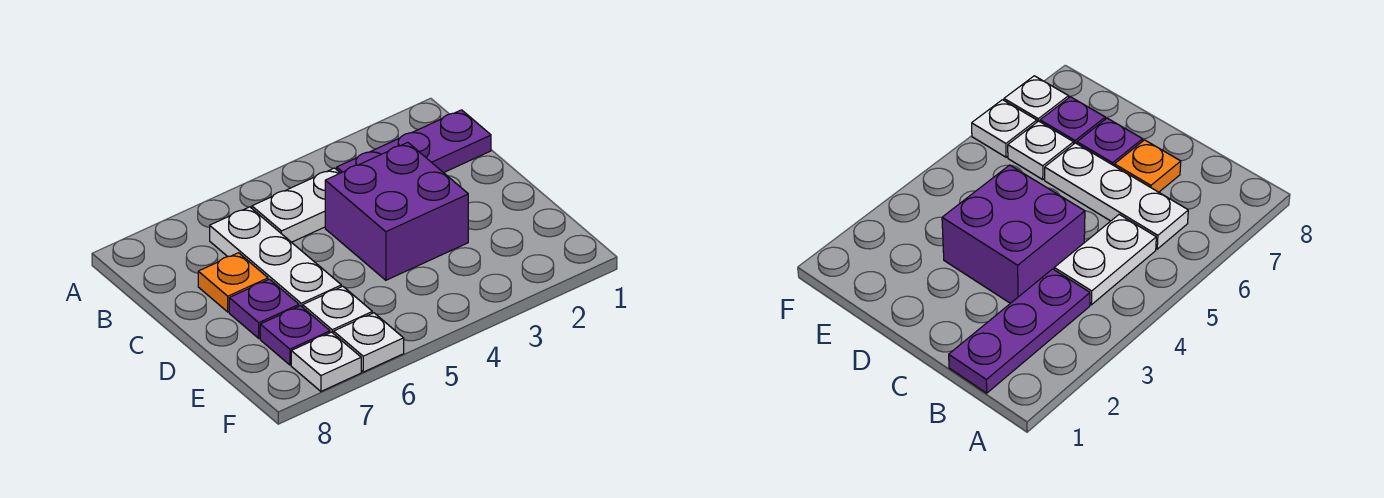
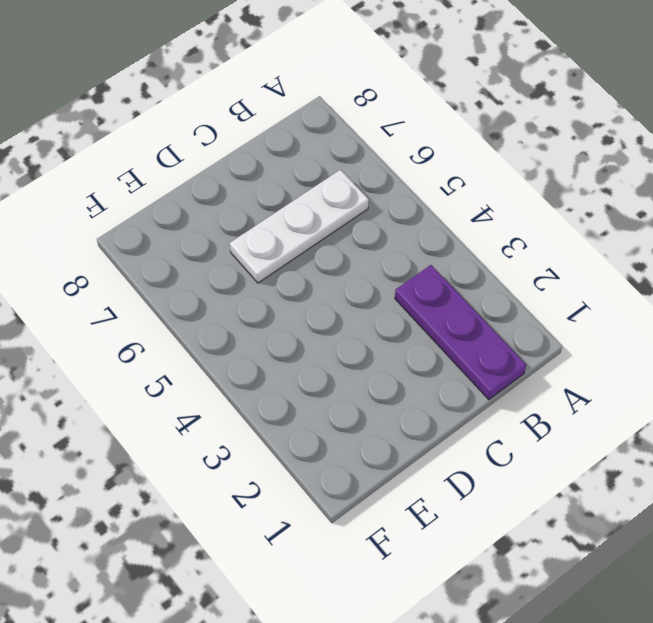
none -> white 1x2 plate [252,168,340,242]
none -> purple 2x2 brick [325,143,468,280]

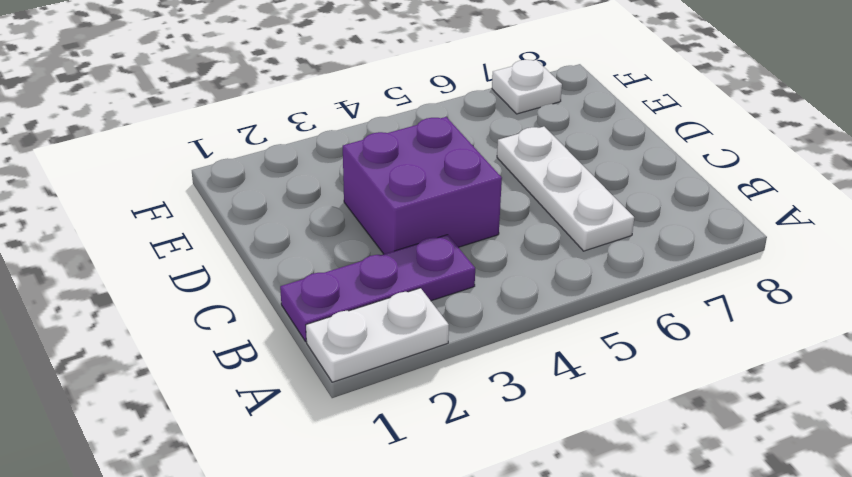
white 1x2 plate [306,288,449,382] -> white 1x2 plate moved to [252,168,340,242]
none -> orange 1x1 plate [198,253,268,312]
none -> purple 1x1 plate [229,279,299,338]

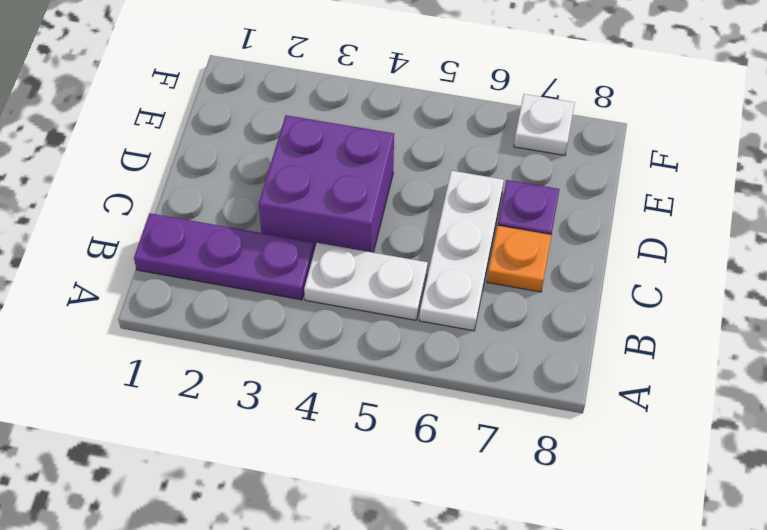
none -> white 1x1 plate [303,286,372,334]
none -> purple 1x1 plate [260,306,330,365]

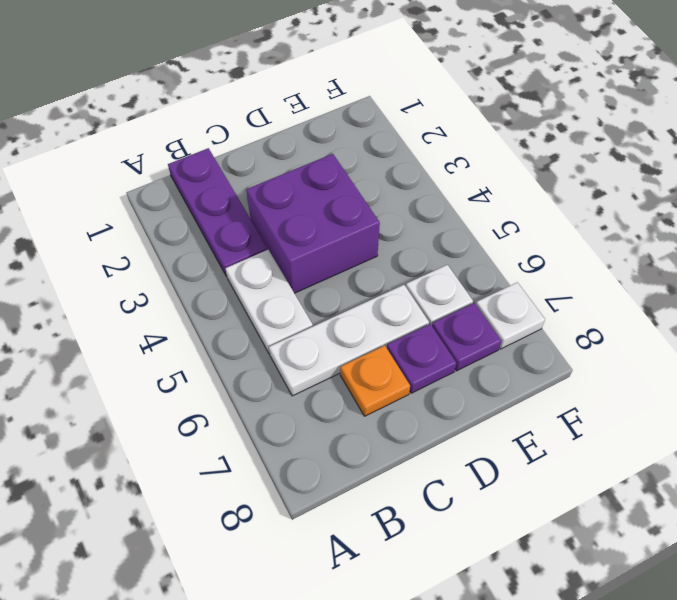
none -> white 1x1 plate [334,313,404,372]

